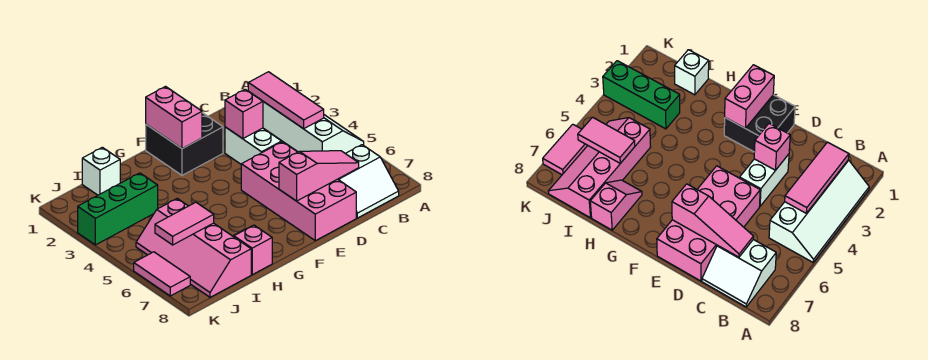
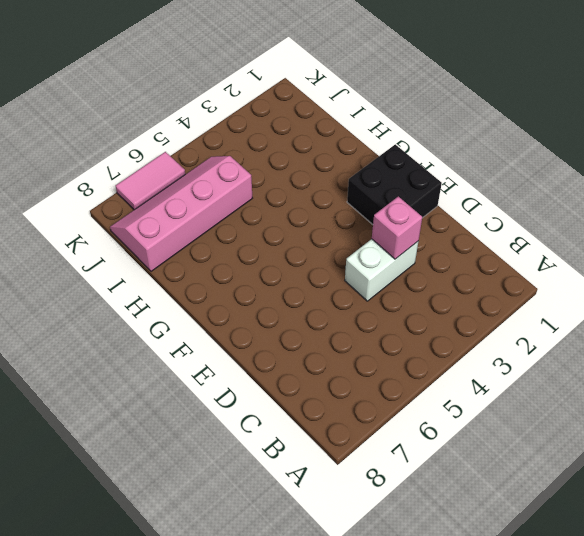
none -> white 2x4 slope [251,93,364,153]
none -> white 2x2 slope [338,145,399,218]
none -> pink 2x4 brick [241,142,356,241]

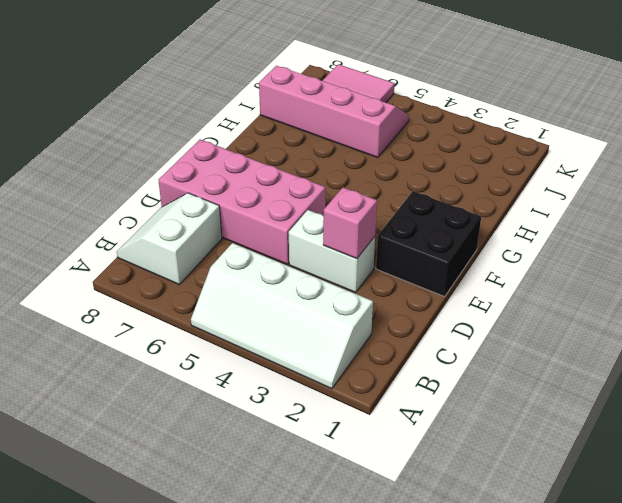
none -> pink 1x2 slope [233,225,272,275]
none -> white 1x1 brick [82,147,120,195]
none -> green 1x3 brick [78,173,158,245]

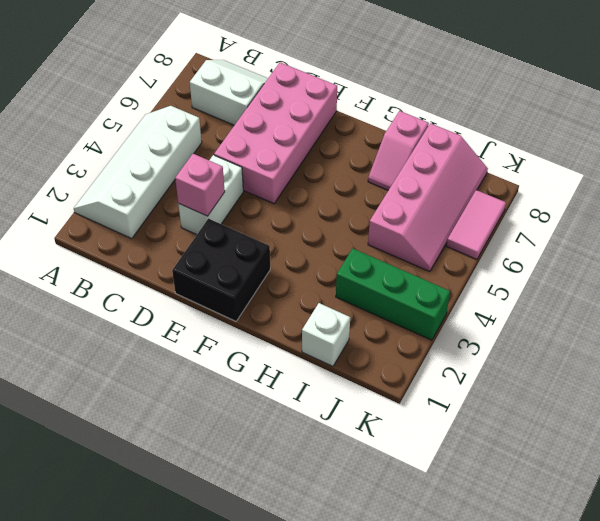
none -> pink 1x3 tile [248,72,324,129]
none -> pink 1x3 slope [279,151,359,201]
none -> pink 1x2 brick [146,87,202,149]

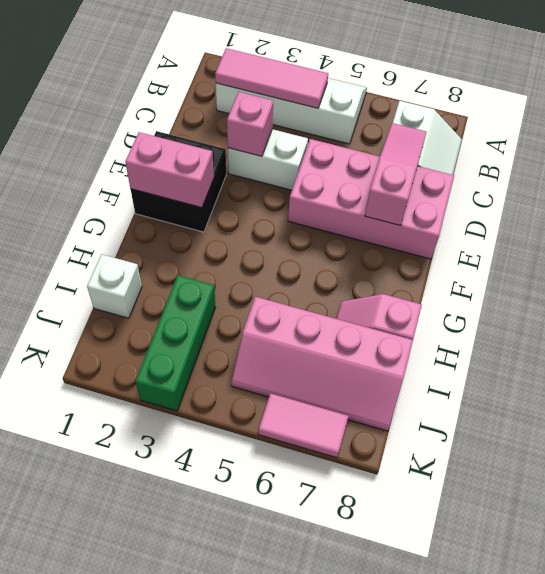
none -> pink 1x2 tile [155,202,214,245]

